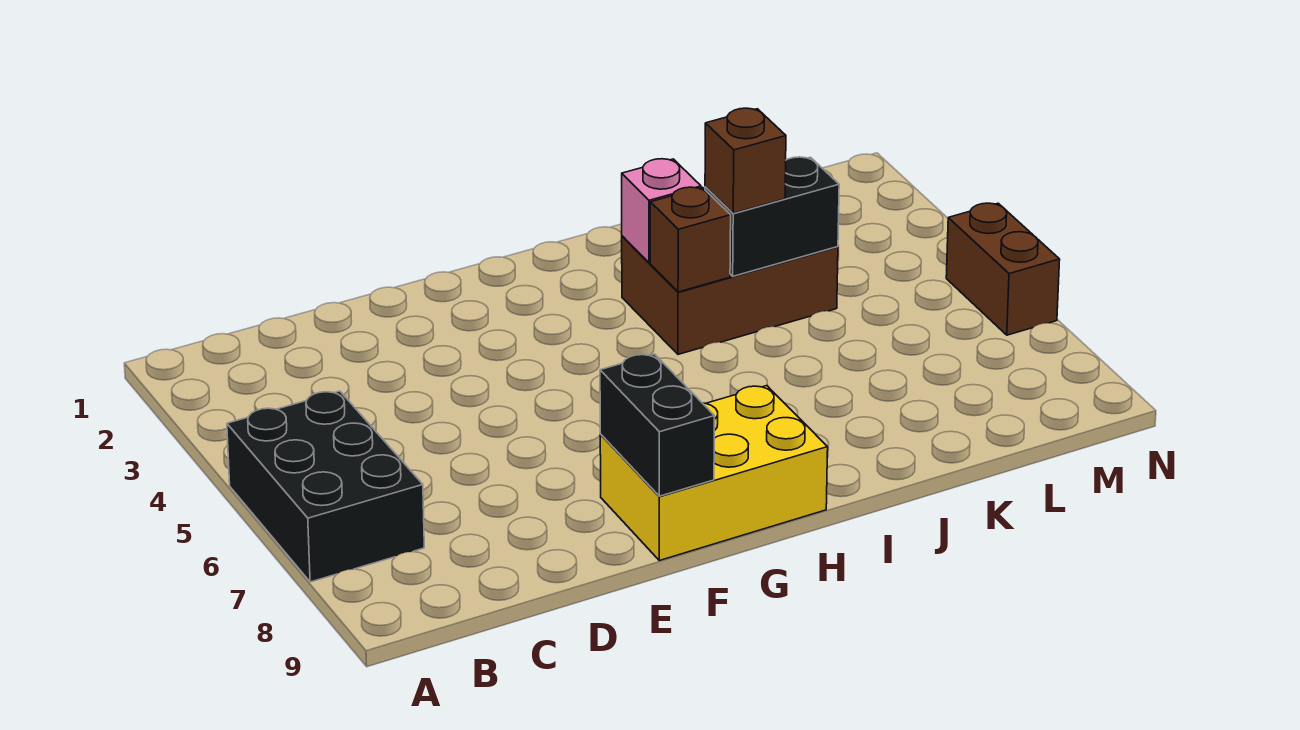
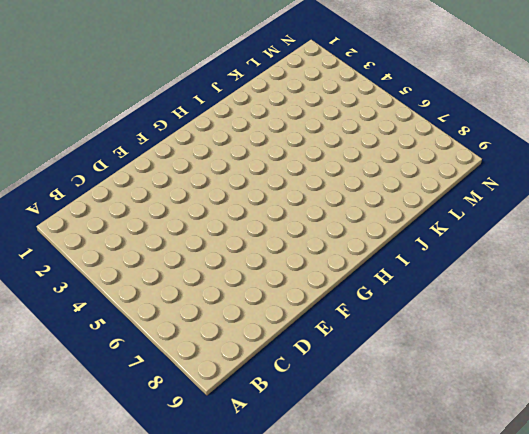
none -> black 2x3 brick [227,391,424,582]
none -> yellow 2x3 brick [600,386,828,560]

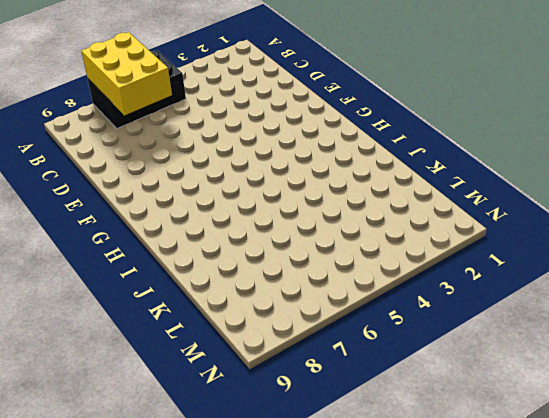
yellow 2x3 brick [81,32,172,115] -> yellow 2x3 brick moved to [600,386,828,560]
none -> brown 2x3 brick [622,236,838,354]
none -> brown 1x2 brick [946,203,1060,335]

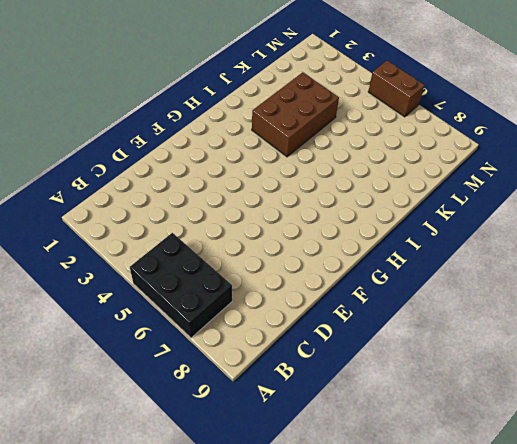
none -> yellow 2x3 brick [600,386,828,560]
none -> black 1x2 brick [600,354,714,496]

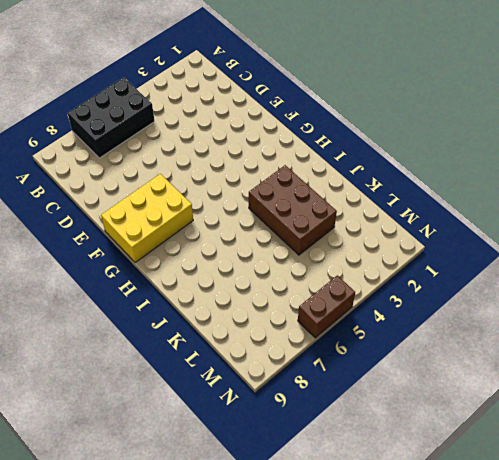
yellow 2x3 brick [101,174,193,263] -> yellow 2x3 brick turned to [600,386,828,560]
none -> black 1x2 brick [600,354,714,496]
none -> pink 1x1 brick [622,159,701,263]

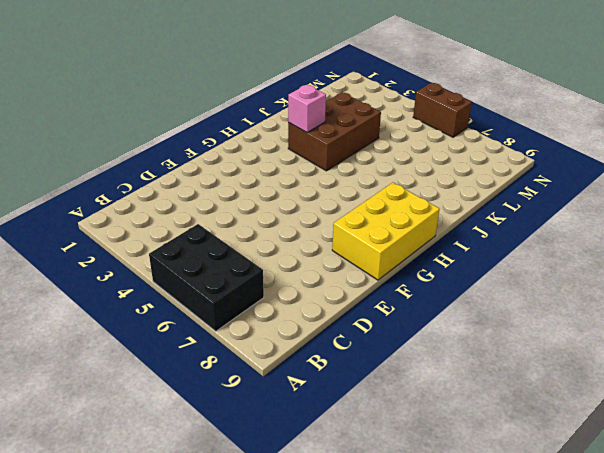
none -> black 1x2 brick [600,354,714,496]
none -> brown 1x1 brick [650,187,731,292]

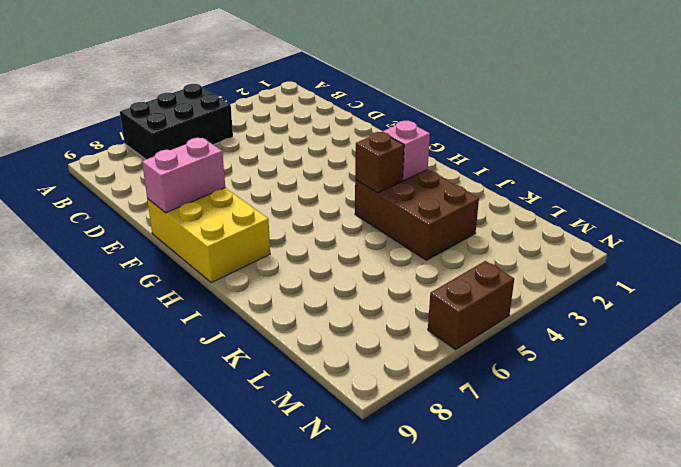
pink 1x2 brick [142,138,225,213] -> black 1x2 brick [600,354,714,496]
none -> black 1x2 brick [705,157,839,276]
none -> brown 1x1 brick [705,108,786,213]

